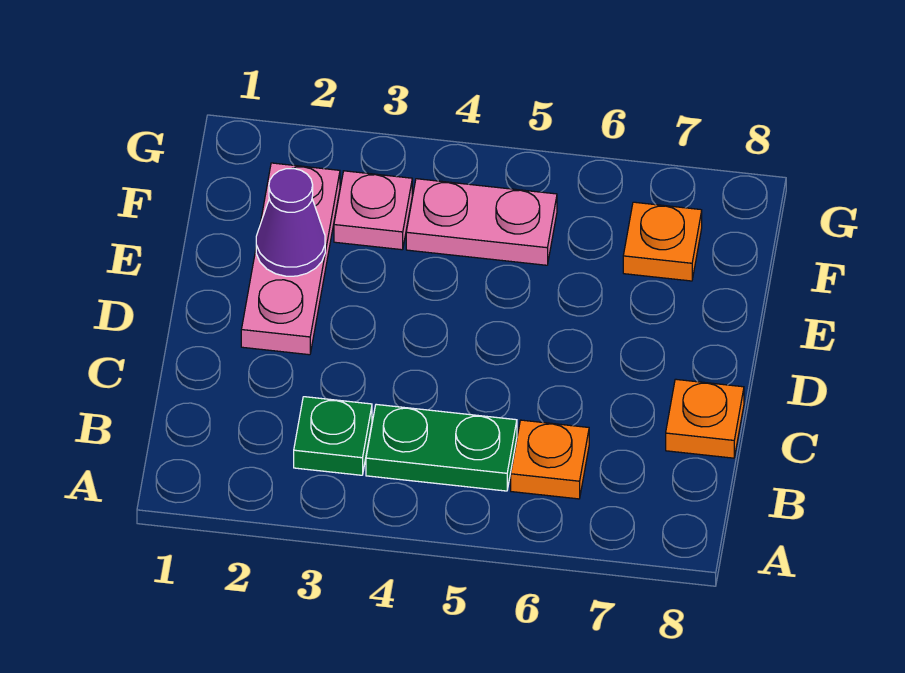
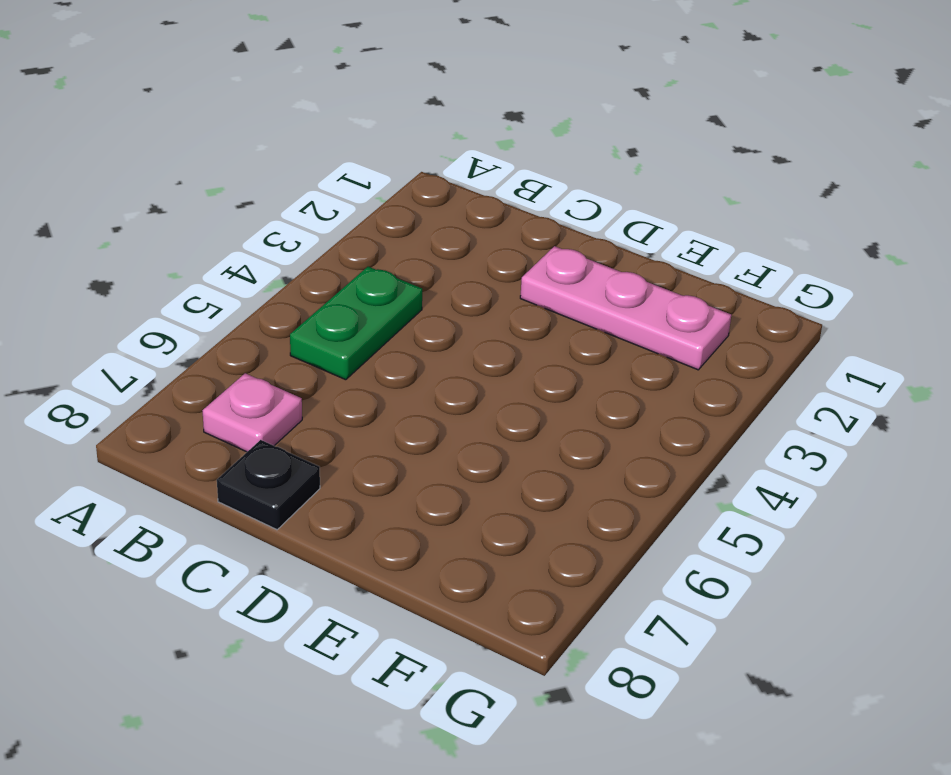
pink 1x1 plate [202,373,302,452] -> pink 1x1 plate moved to [334,171,412,250]
black 1x1 plate [217,440,320,530] -> orange 1x1 plate [666,379,744,458]
none -> green 1x1 plate [294,397,372,475]
none -> orange 1x1 plate [511,420,589,499]

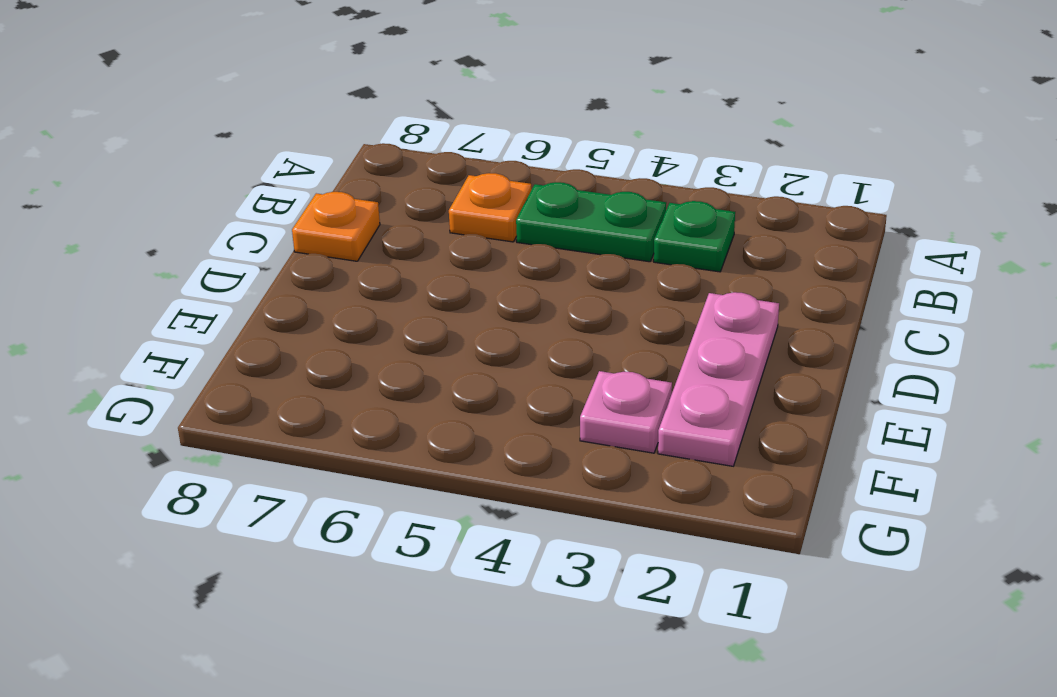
none -> pink 1x2 plate [406,179,557,265]
none -> orange 1x1 plate [623,202,702,281]

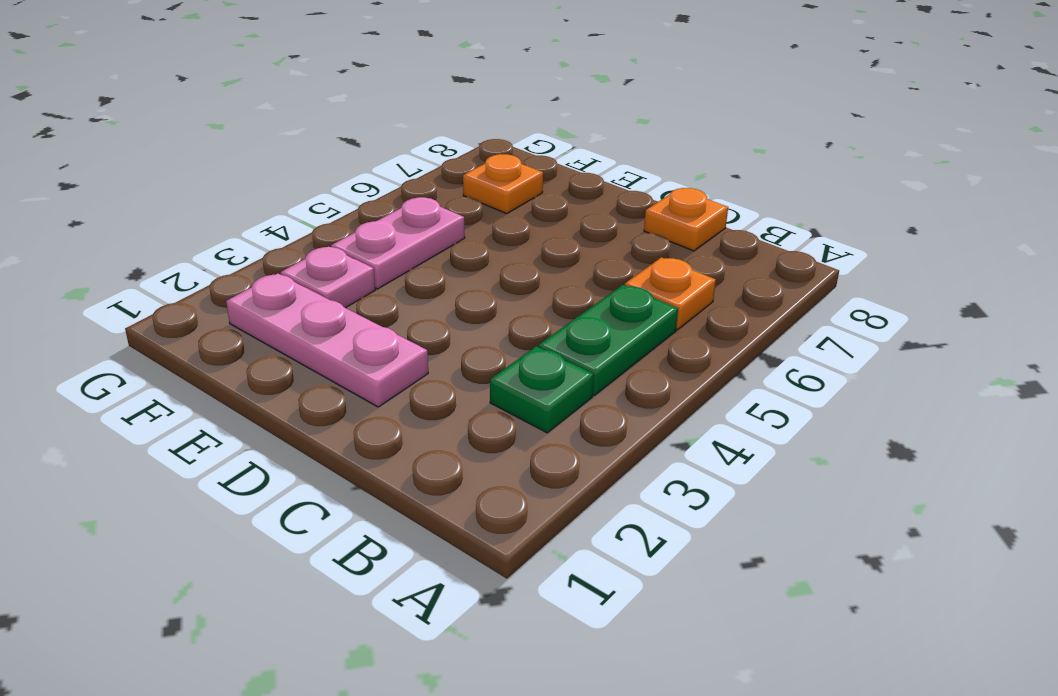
none -> purple 1x1 cone [256,169,325,276]

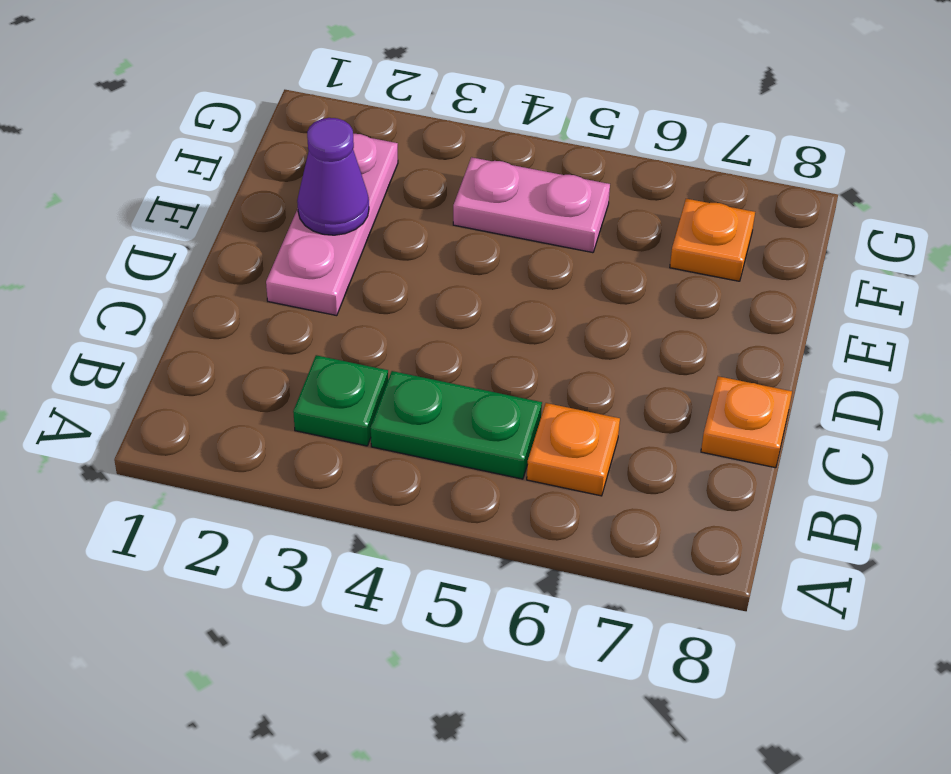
none -> pink 1x1 plate [334,171,412,250]

